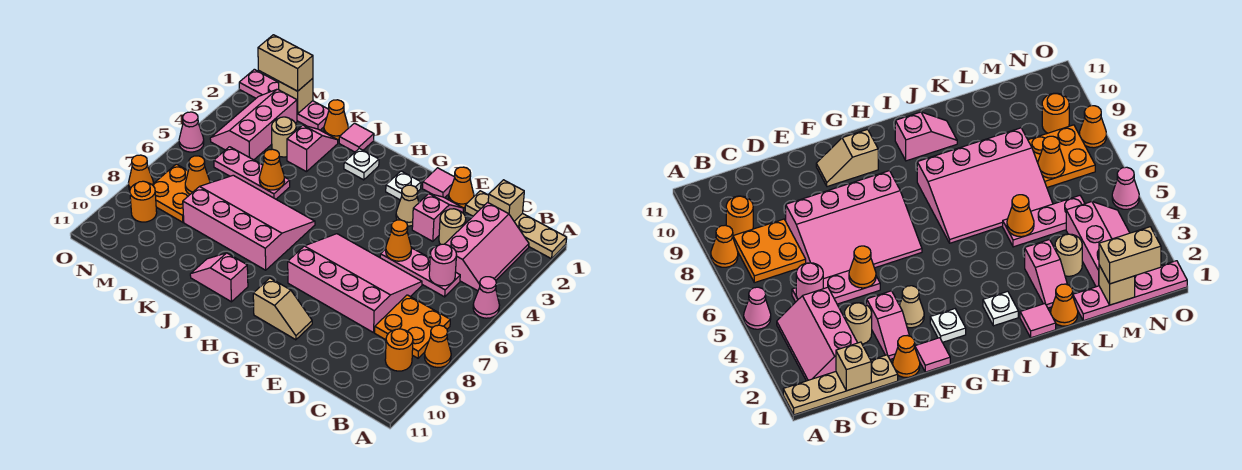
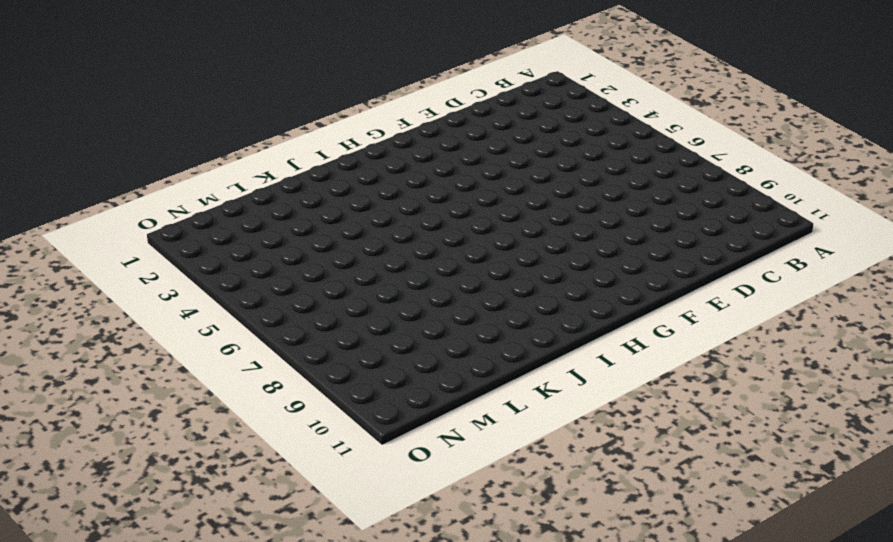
none -> tan 1x4 plate [465,191,567,259]
none -> pink 1x1 cone [473,277,499,318]
none -> orange 1x1 cone [425,325,451,367]
none -> pink 2x3 slope [445,203,529,291]

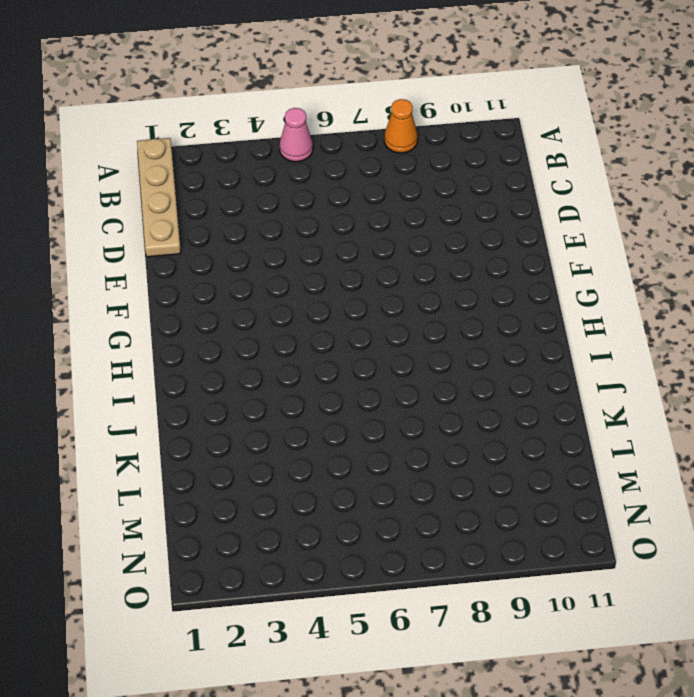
none -> pink 2x3 slope [445,203,529,291]
none -> orange 2x2 plate [375,295,450,358]
none -> orange 1x1 round brick [385,329,413,371]
none -> pink 1x3 plate [380,248,460,297]

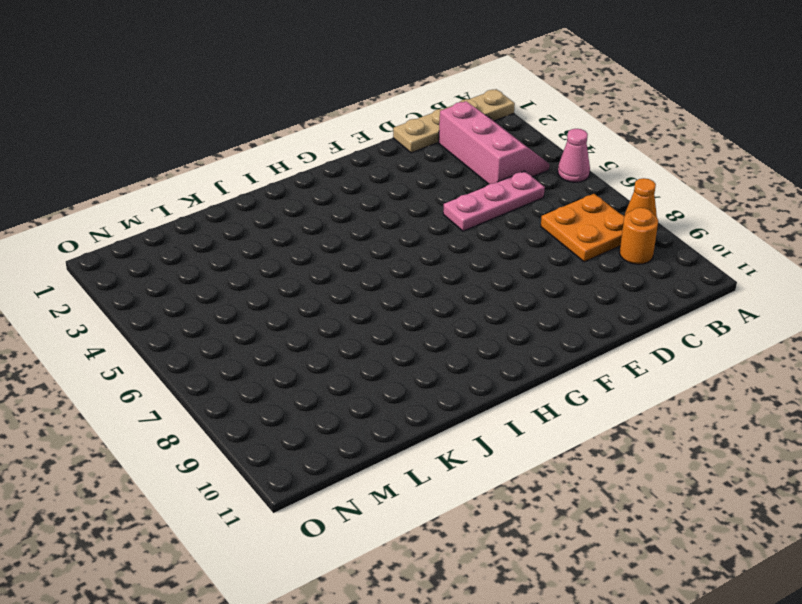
none -> tan 1x1 round brick [439,209,466,245]
none -> pink 3x4 slope [288,234,422,333]
none -> orange 1x1 cone [449,167,474,208]
none -> pink 1x2 slope [412,194,464,241]

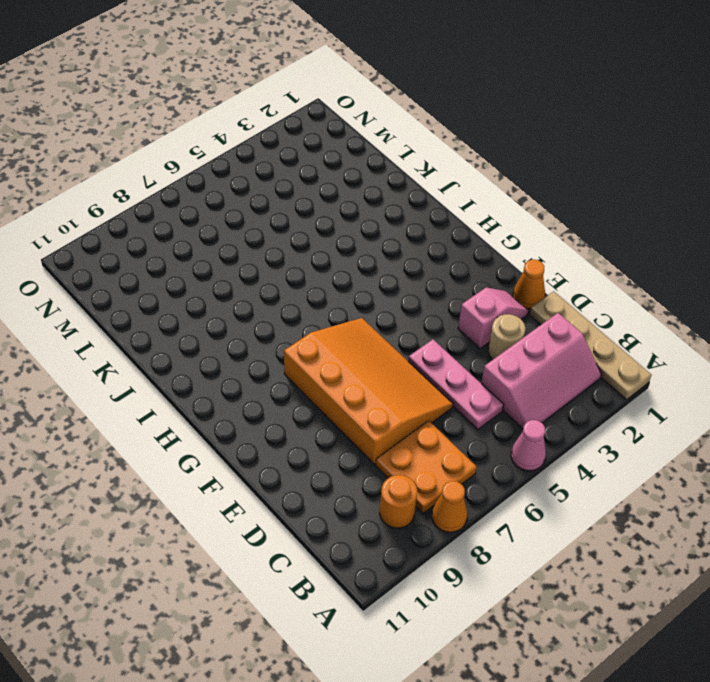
orange 3x4 slope [284,318,453,464] -> pink 3x4 slope [288,234,422,333]
none -> pink 1x1 tile [422,168,455,198]
none -> tan 1x1 cone [396,185,419,226]
none -> tan 1x2 slope [253,278,312,340]
none -> white 1x1 plate [386,171,421,200]

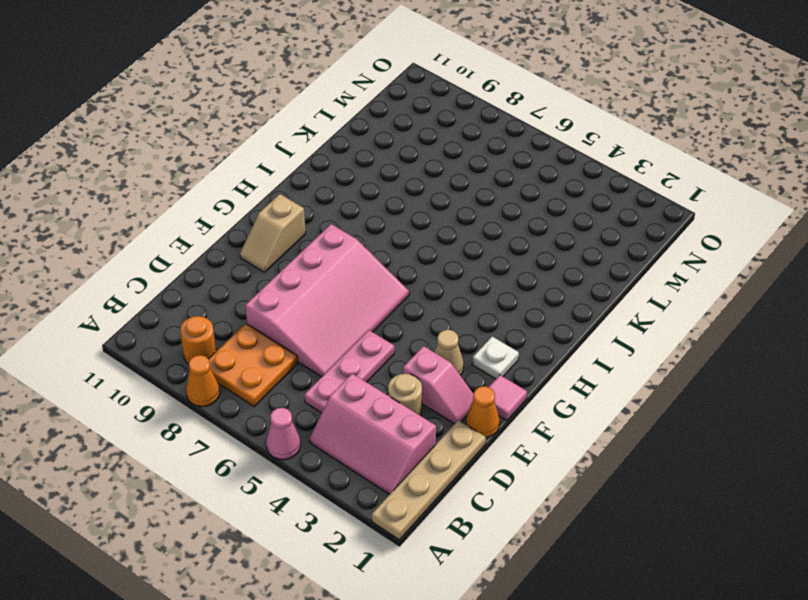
none -> white 1x1 plate [344,148,379,180]
none -> pink 3x4 slope [183,175,315,270]
none -> pink 1x2 slope [190,253,248,302]
none -> pink 1x1 tile [339,123,374,152]

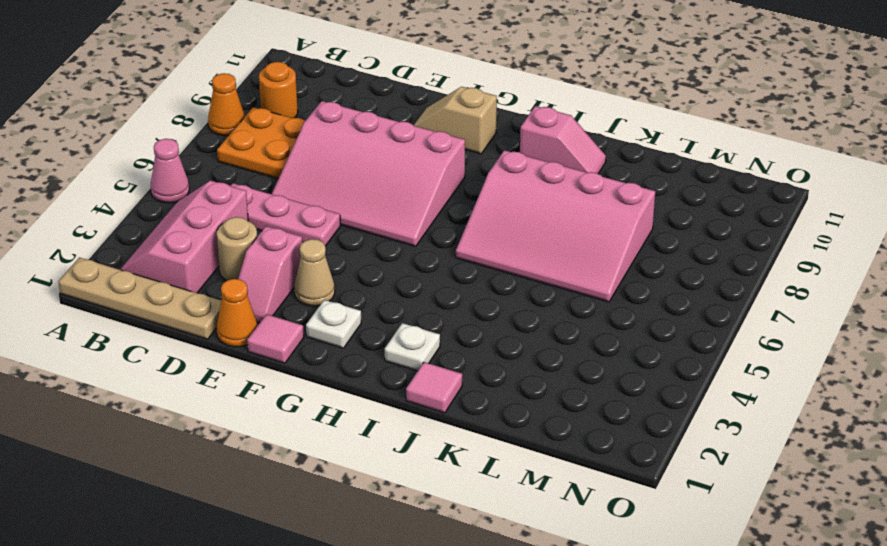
none -> orange 1x1 cone [324,100,348,140]
none -> pink 1x2 slope [287,125,338,172]
none -> pink 1x3 plate [214,147,290,199]
none -> pink 1x4 plate [239,69,329,130]

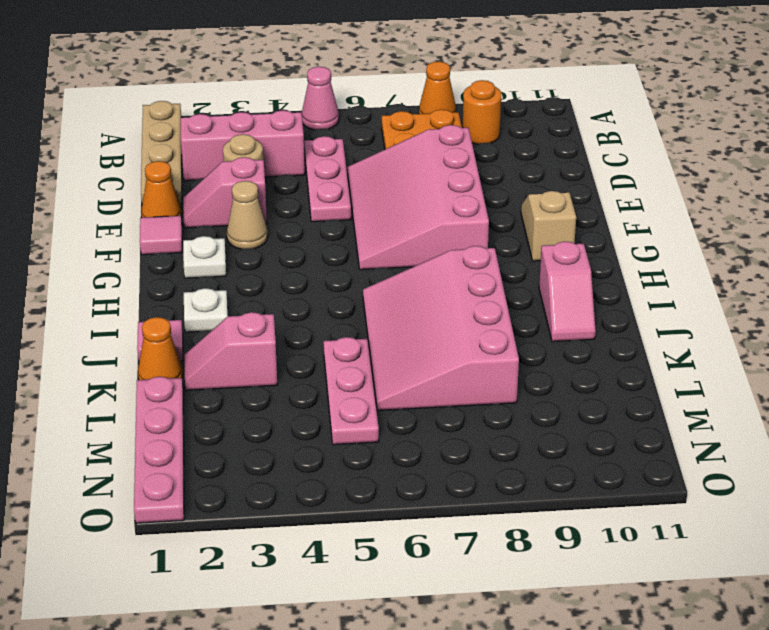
none -> tan 1x1 round brick [272,117,296,157]
none -> pink 2x3 slope [210,89,297,160]
none -> orange 2x2 plate [152,164,190,222]
none -> orange 1x1 round brick [130,181,157,222]

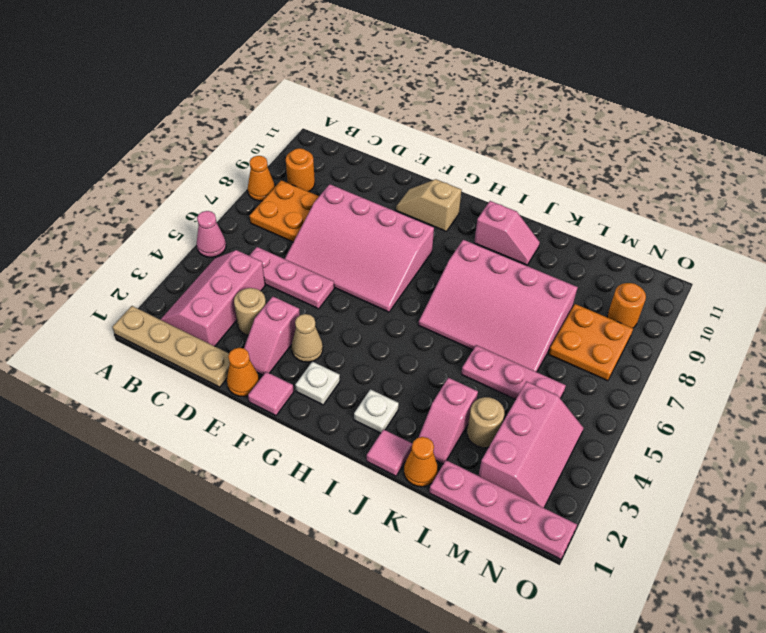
none -> pink 1x1 cone [179,112,204,152]
none -> orange 1x1 cone [129,155,153,190]
none -> tan 1x1 brick [488,180,524,221]
none -> pink 1x1 round brick [429,244,457,286]

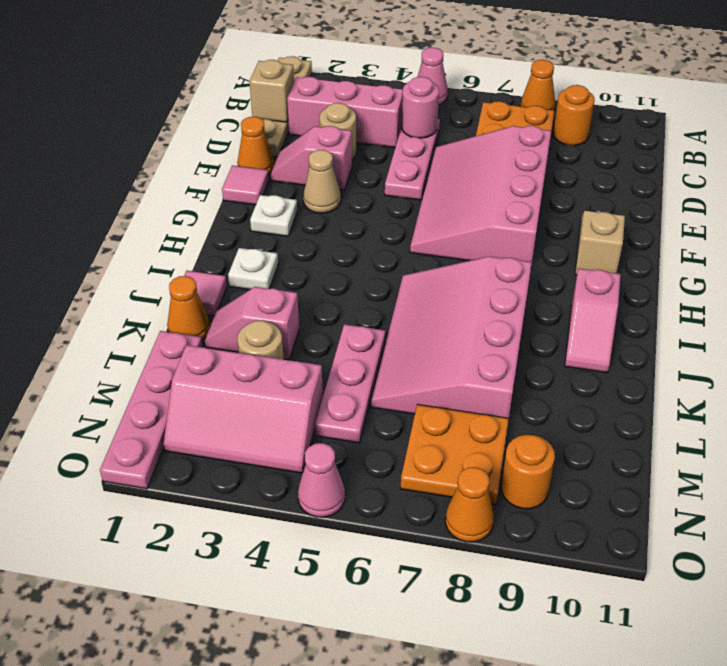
none -> orange 1x1 cone [386,220,412,261]
none -> orange 1x1 cone [259,149,284,190]
none -> tan 1x1 brick [278,78,313,114]
none -> orange 1x1 cone [185,156,210,194]

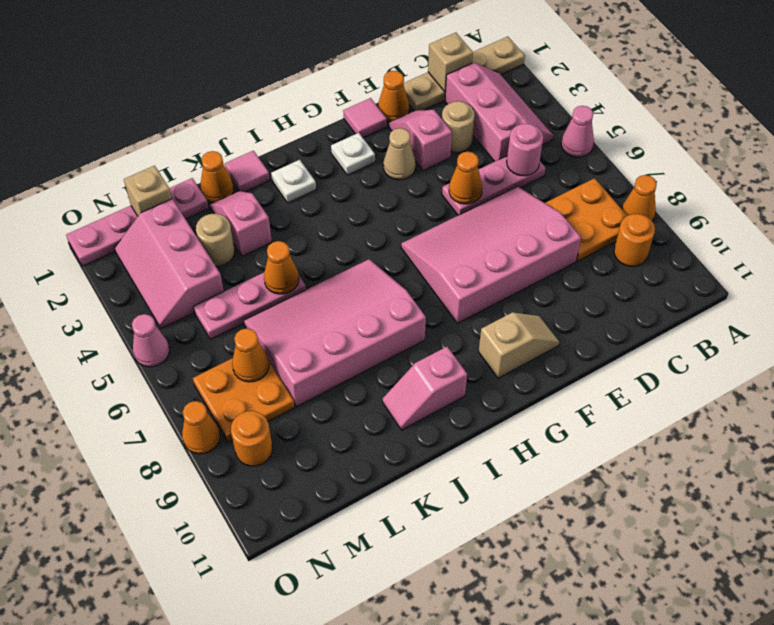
none -> tan 1x2 brick [258,35,313,91]

